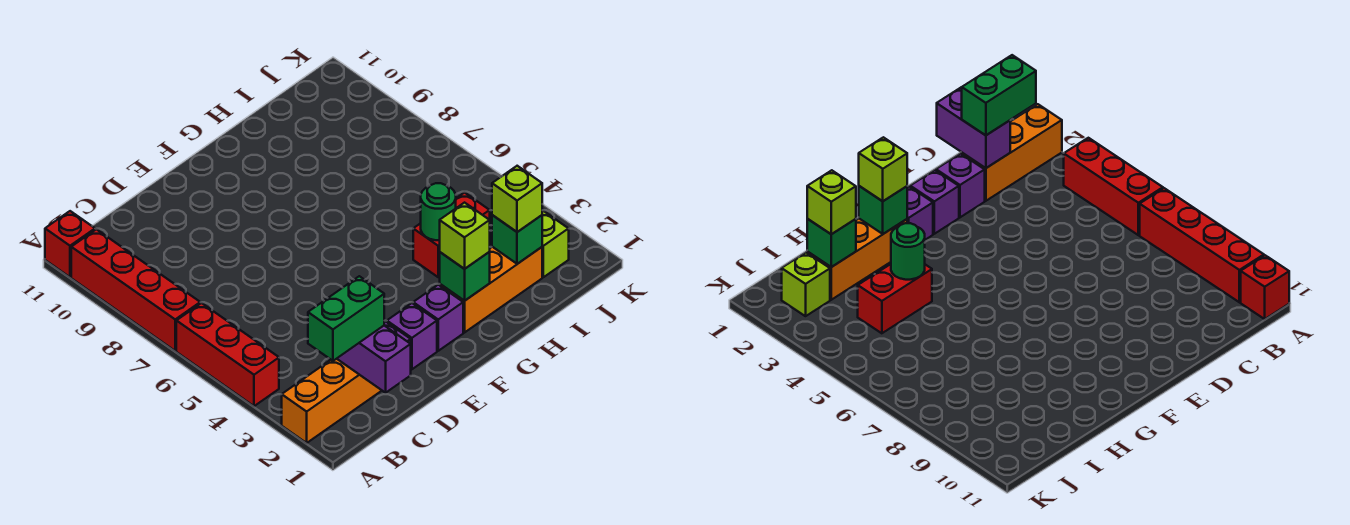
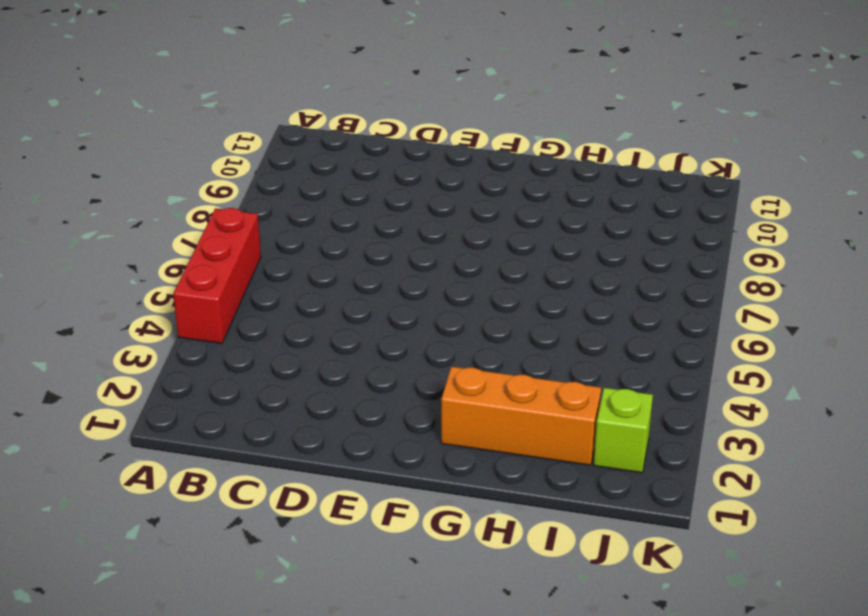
none -> orange 1x3 brick [282,359,382,443]
none -> red 1x4 brick [71,229,200,351]
none -> red 1x1 brick [45,211,95,277]

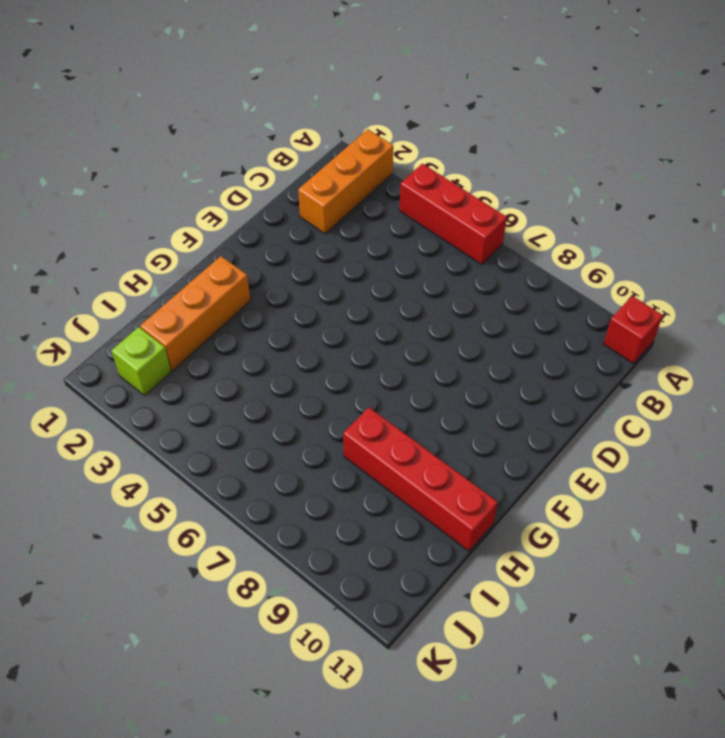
red 1x4 brick [343,407,498,551] -> red 1x4 brick moved to [71,229,200,351]
none -> purple 1x1 brick [936,154,985,217]
none -> purple 1x1 brick [387,303,437,369]
none -> purple 1x1 brick [413,285,463,351]

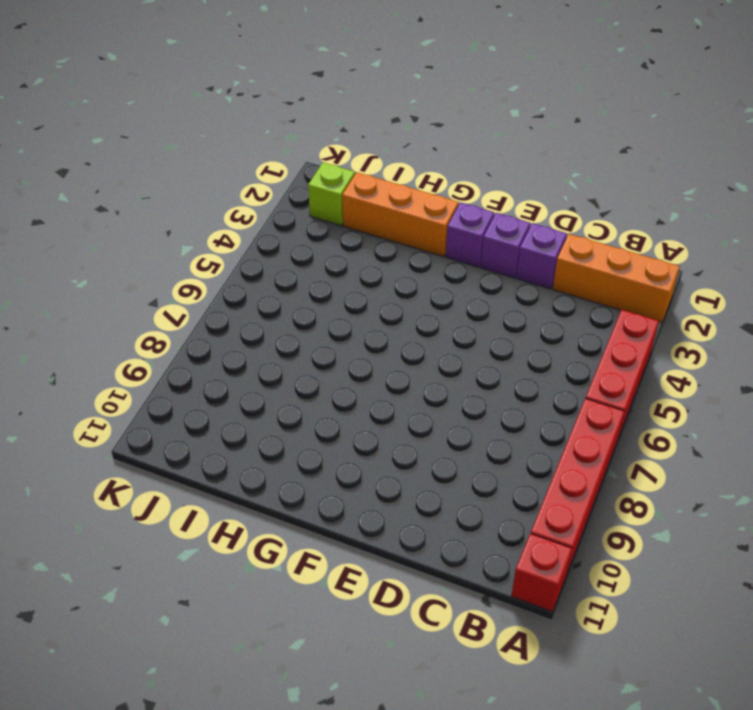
none -> red 1x2 brick [413,193,490,277]
none -> purple 1x2 brick [337,326,411,393]
none -> green 1x1 brick [440,252,490,301]

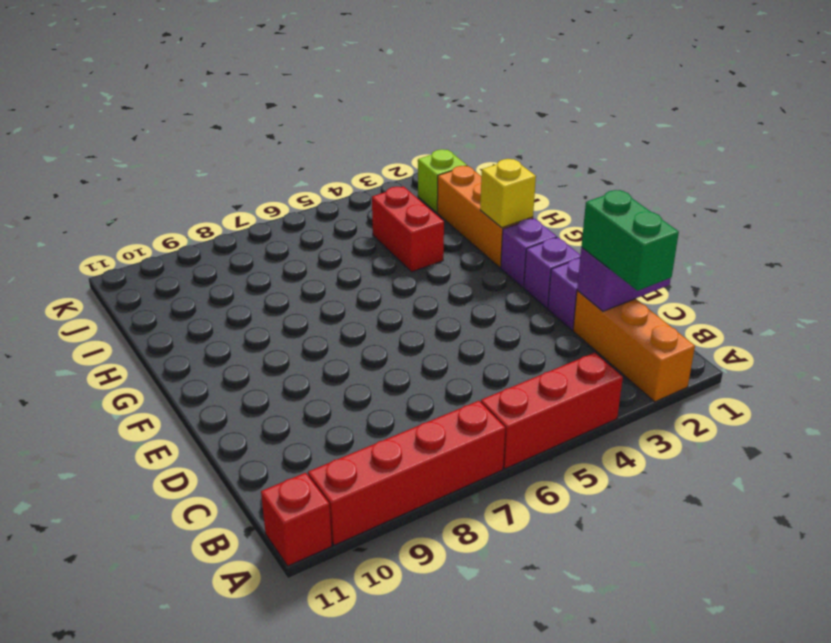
yellow 1x1 brick [480,159,536,228] -> green 1x1 brick [440,252,490,301]
none -> green 1x1 round brick [421,183,456,240]
none -> green 1x1 brick [492,215,542,264]
none -> lime 1x1 brick [440,203,490,269]

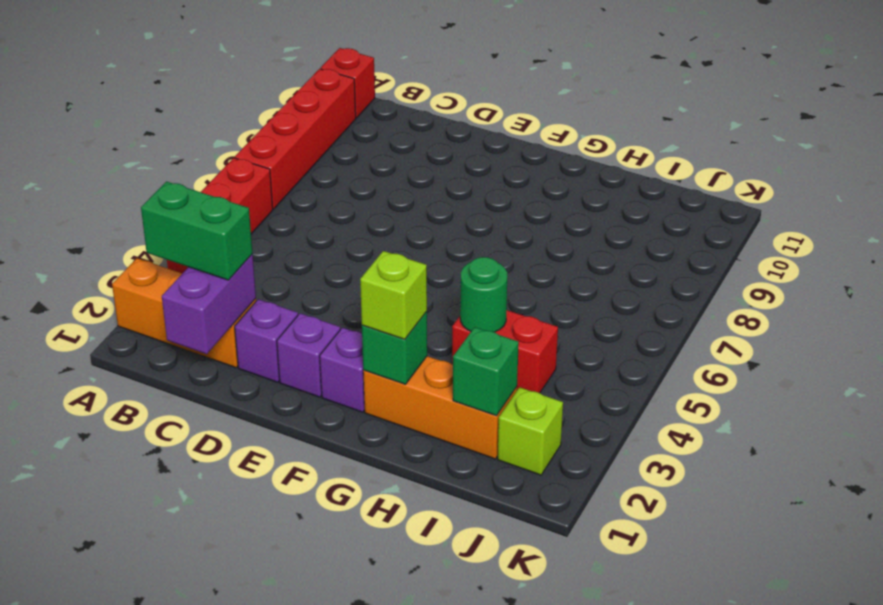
none -> lime 1x1 brick [492,166,542,232]

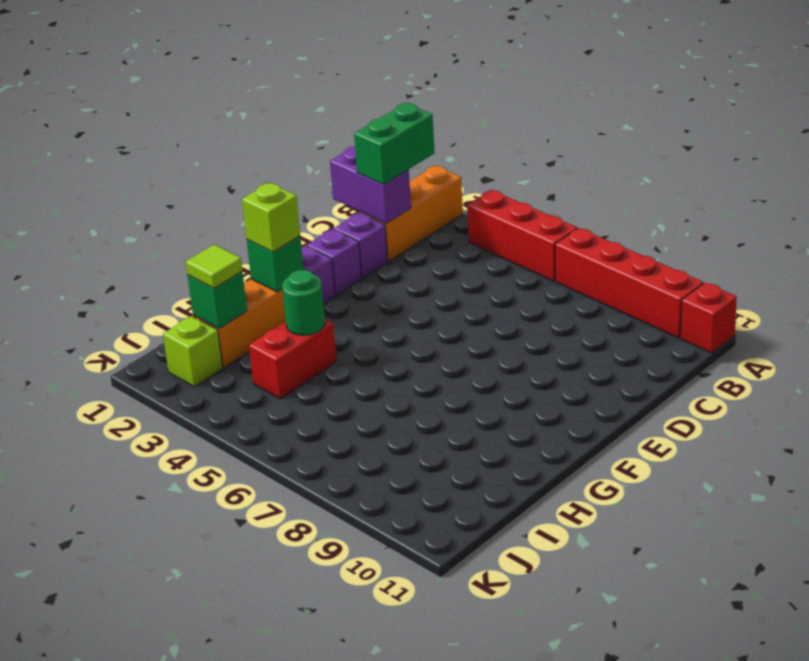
lime 1x1 tile [186,245,242,288] -> lime 1x1 brick [492,166,542,232]

